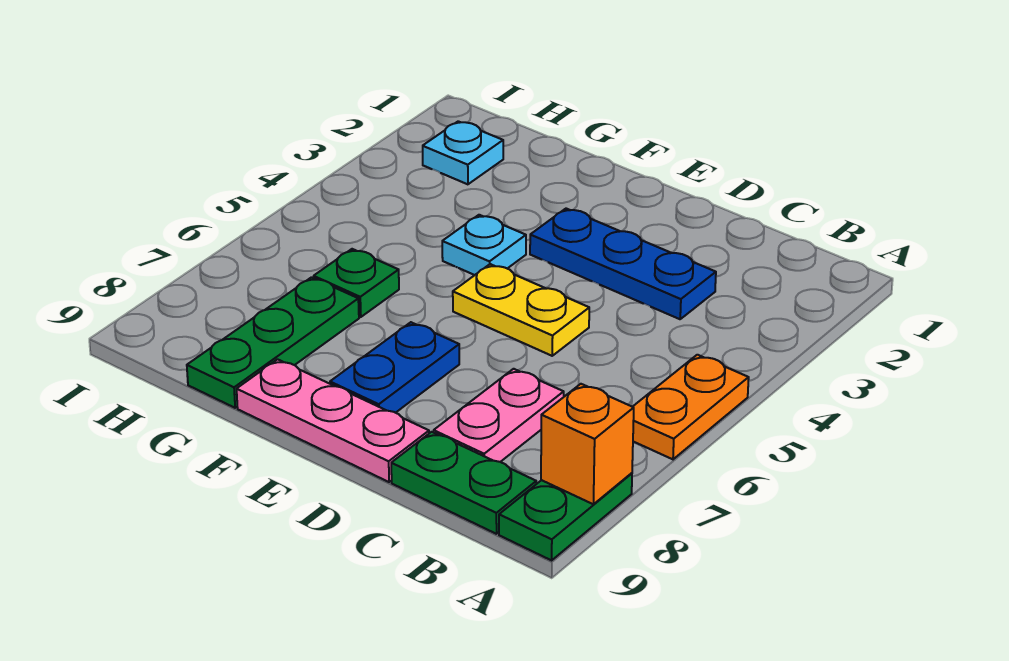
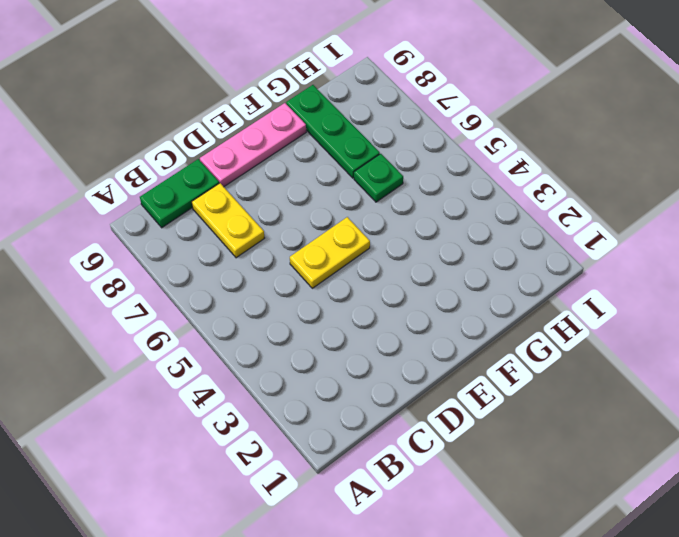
yellow 1x2 plate [192,183,264,258] -> pink 1x2 plate [434,369,564,462]
none -> orange 1x2 plate [633,355,749,459]
none -> green 1x2 plate [499,473,632,560]
none -> blue 1x3 plate [530,209,716,319]

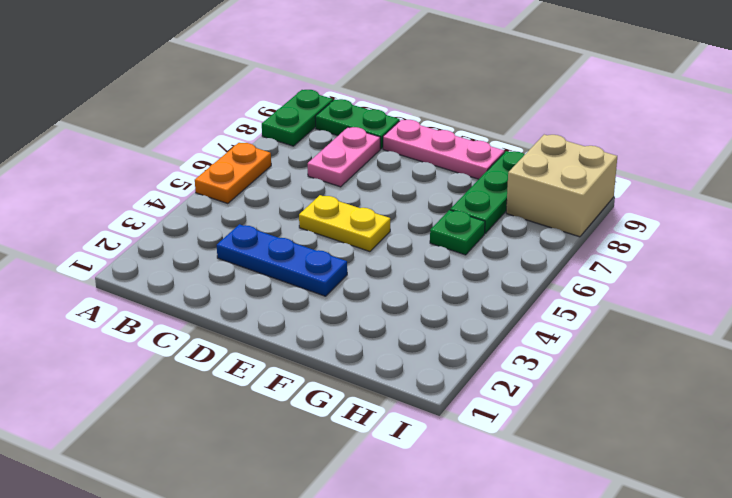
tan 2x2 brick [506,135,617,237] -> none
none -> blue 1x2 plate [330,322,459,413]
none -> cyan 1x1 plate [442,215,526,275]
none -> cyan 1x1 plate [423,121,503,184]

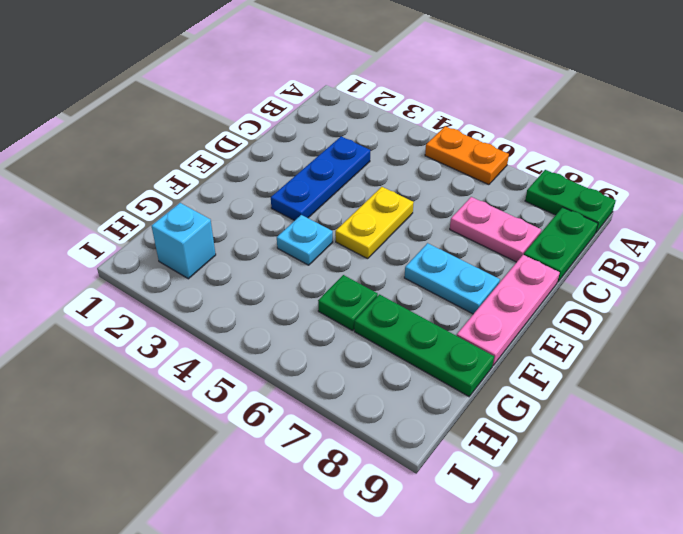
cyan 1x2 plate [404,243,500,314] -> blue 1x2 plate [330,322,459,413]
cyan 1x1 brick [152,203,216,279] -> cyan 1x1 plate [423,121,503,184]
none -> orange 1x1 brick [541,384,634,504]

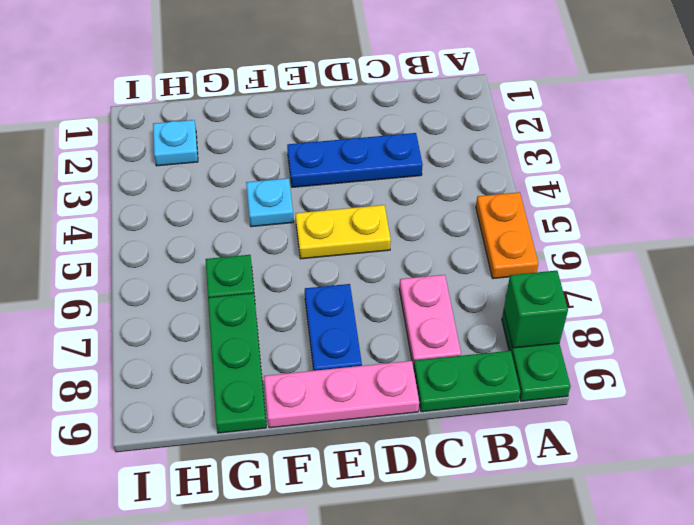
green 1x1 brick [504,271,568,348] -> orange 1x1 brick [541,384,634,504]

